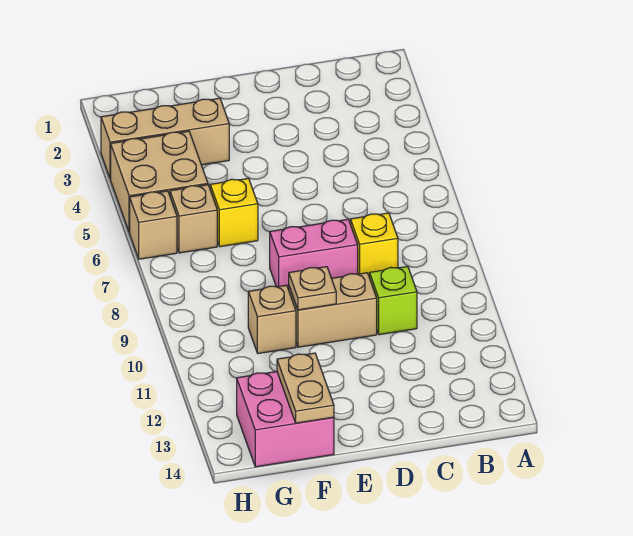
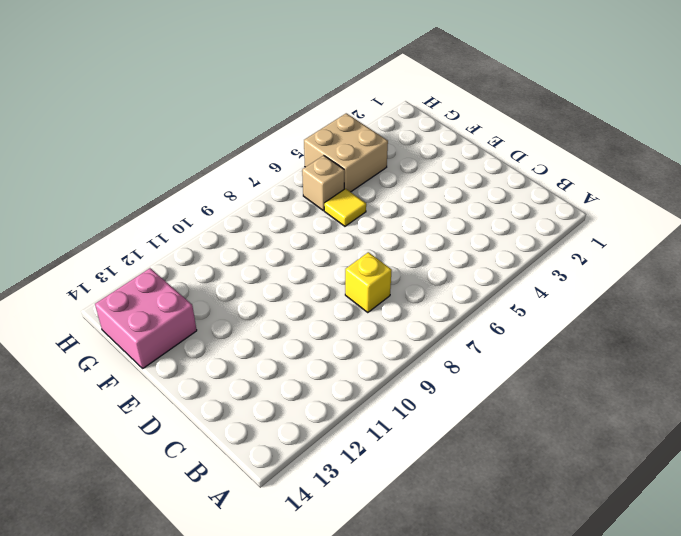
yellow 1x1 tile [324,189,366,226] -> yellow 1x1 brick [210,178,258,247]
none -> lime 1x1 brick [370,266,417,335]
none -> pink 1x2 brick [270,219,358,290]
none -> tan 1x2 brick [289,273,377,347]

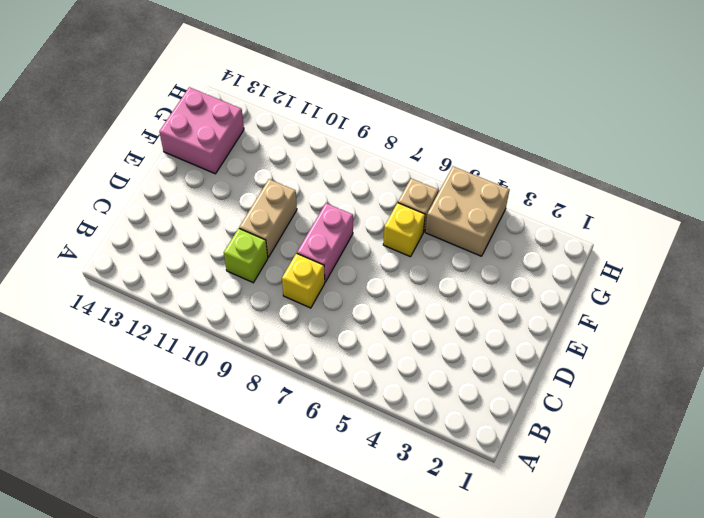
none -> tan 1x3 brick [101,98,229,179]
none -> tan 1x1 brick [248,285,296,353]
none -> tan 1x1 brick [130,191,177,259]

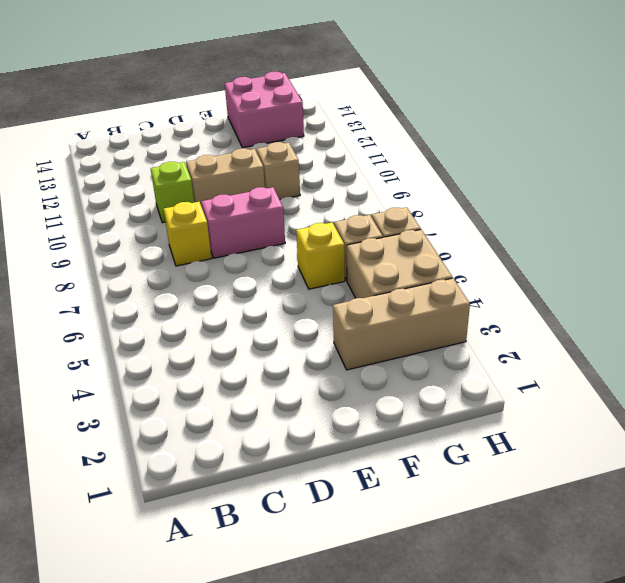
none -> tan 1x1 plate [289,267,336,310]
none -> tan 1x2 plate [277,353,334,423]

